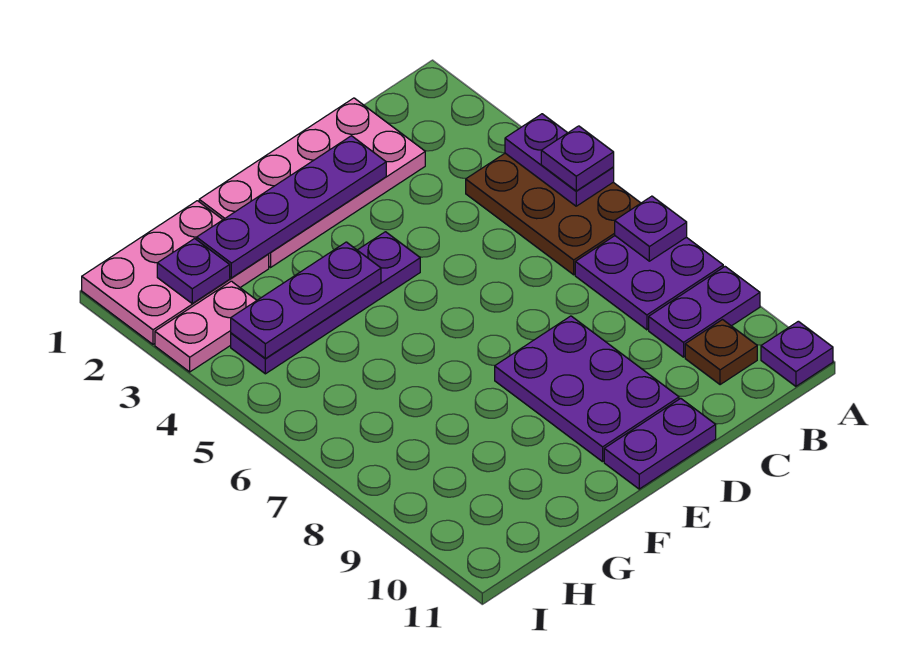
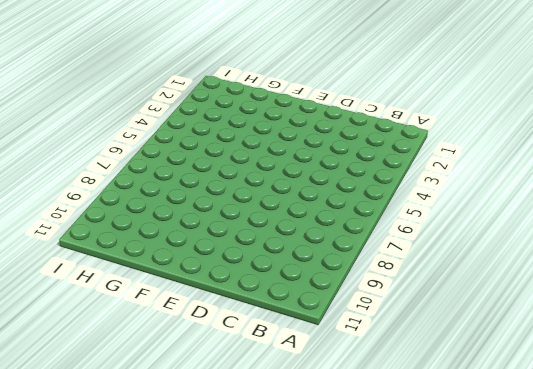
none -> brown 2x3 plate [466,153,641,275]
none -> purple 2x2 plate [575,236,723,330]
none -> purple 1x2 plate [649,267,760,357]

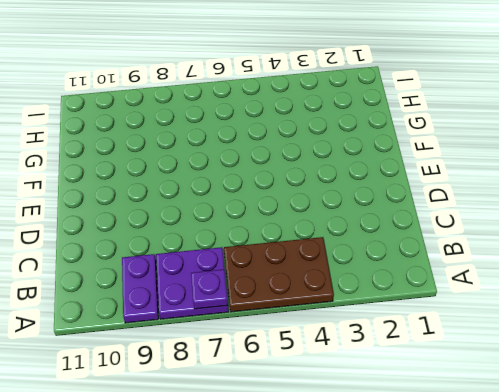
none -> purple 1x1 plate [761,321,833,386]
none -> brown 1x1 plate [685,320,757,385]
none -> pink 2x4 plate [199,98,425,267]

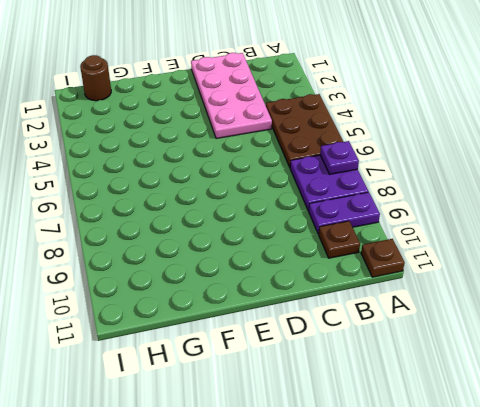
brown 1x1 plate [361,239,405,277] -> purple 1x1 plate [761,321,833,386]
pink 2x4 plate [191,53,272,139] -> pink 2x4 plate turned to [199,98,425,267]
brown 1x1 round brick [80,55,111,101] -> pink 2x3 plate [82,201,269,344]
none -> purple 2x3 plate [495,316,679,462]
none -> purple 1x2 plate [604,398,716,489]
none -> purple 1x4 plate [231,232,420,374]

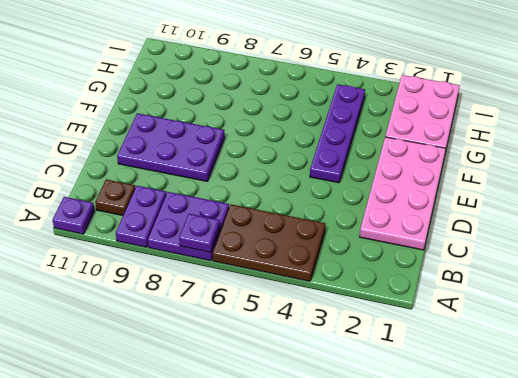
none -> purple 1x2 plate [604,398,716,489]
none -> pink 1x2 plate [155,281,257,372]
none -> purple 1x2 plate [505,114,614,206]

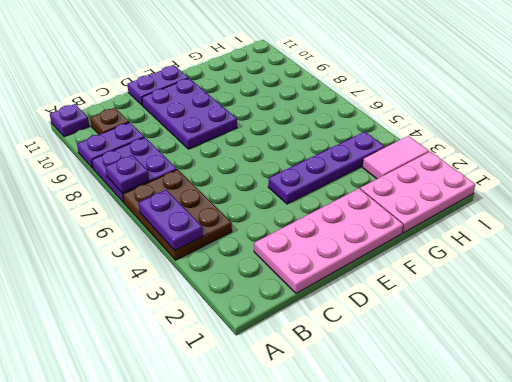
pink 1x2 tile [362,136,429,179] -> pink 1x2 plate [155,281,257,372]
none -> purple 1x4 plate [197,136,386,278]
none -> purple 1x3 plate [231,242,381,358]
none -> purple 1x1 plate [157,239,230,303]

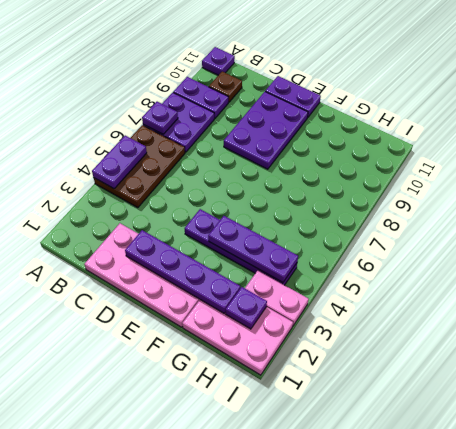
none -> purple 1x1 plate [541,126,614,191]

